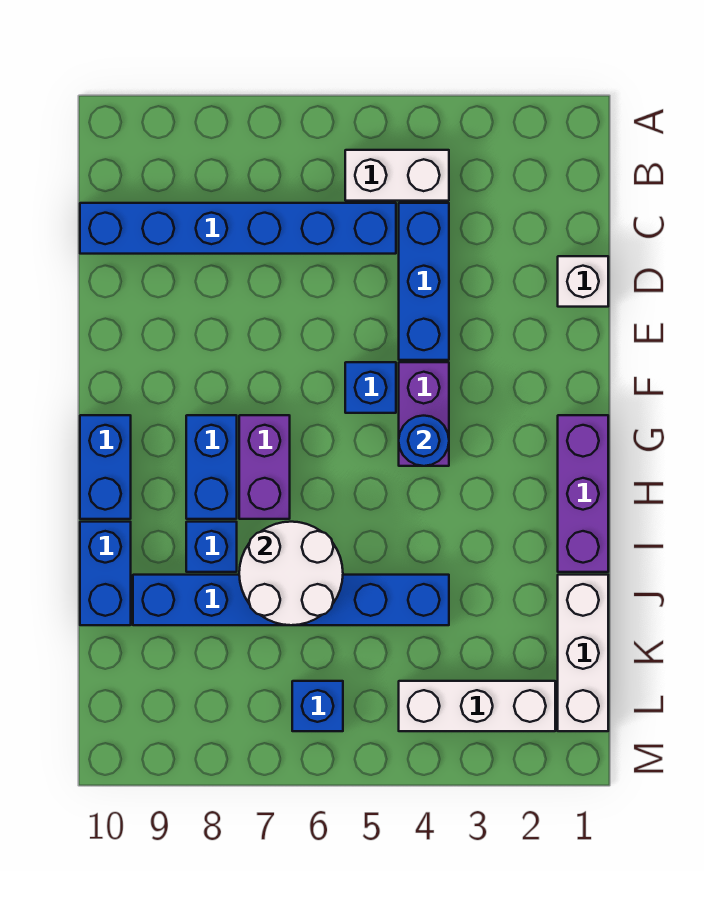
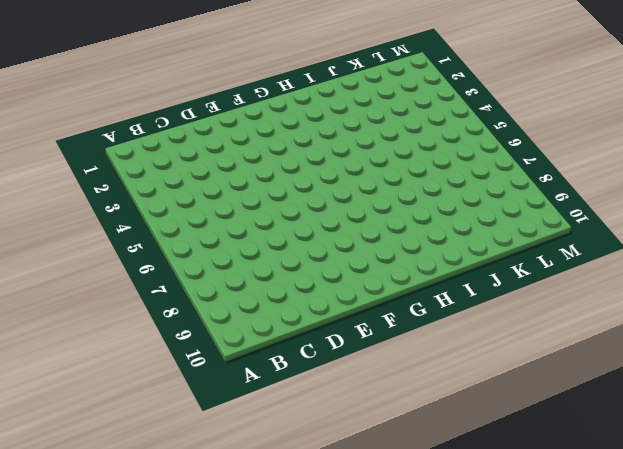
none -> white 1x2 brick [345,150,449,201]
none -> blue 1x3 brick [399,203,449,360]
none -> blue 1x6 brick [80,203,396,254]

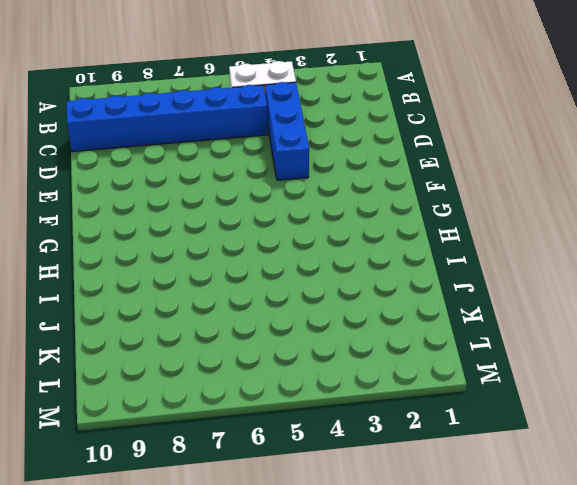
none -> white 1x1 brick [558,256,608,307]
none -> purple 1x2 brick [399,362,449,466]
none -> blue 1x1 brick [345,362,396,413]

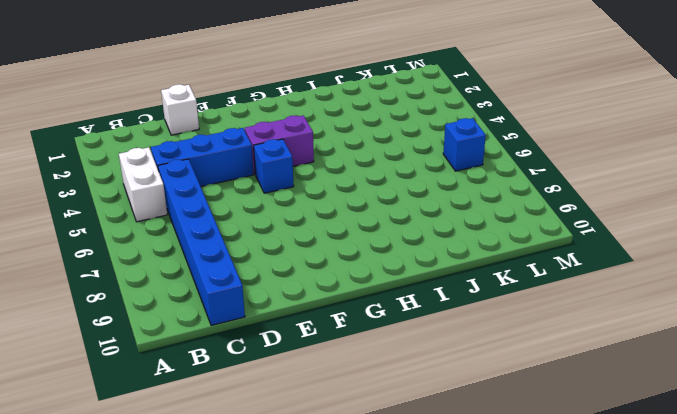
none -> purple 1x3 brick [558,415,608,572]
none -> purple 1x2 brick [239,415,290,519]
none -> blue 1x2 brick [186,415,237,519]

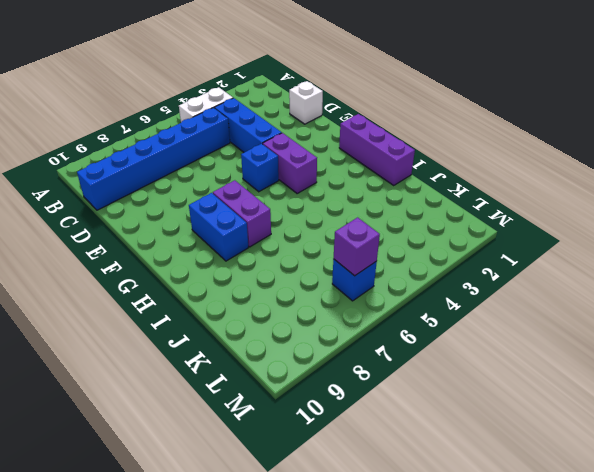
purple 1x1 brick [334,217,380,276] -> none
none -> blue 1x2 brick [80,415,131,519]
none -> blue 1x1 brick [186,522,237,572]
none -> blue 1x2 brick [80,522,131,625]

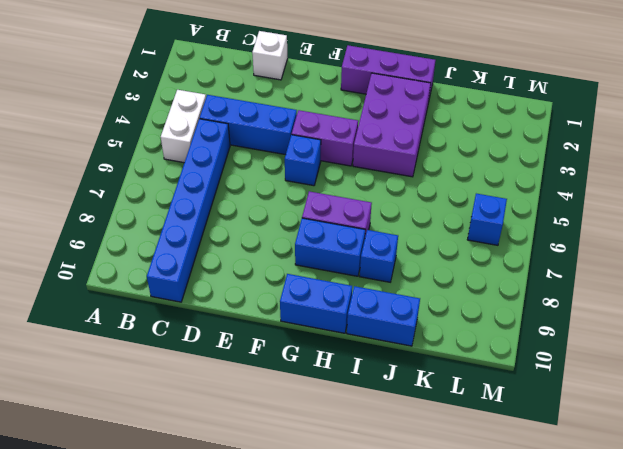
purple 2x3 brick [353,73,431,177] -> none
none -> white 1x3 brick [558,575,608,731]
none -> blue 1x6 brick [133,575,449,625]
none -> white 1x3 brick [399,681,555,731]

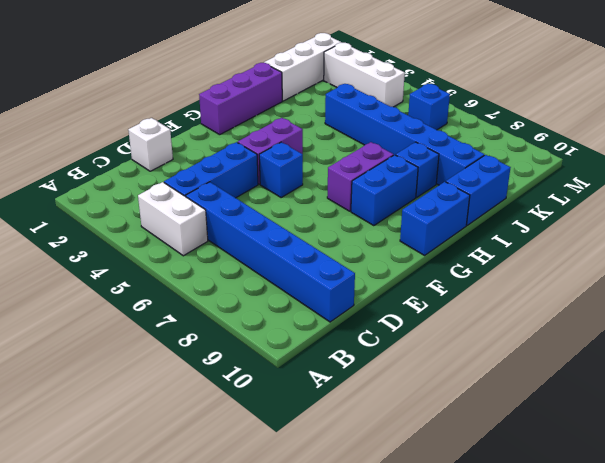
none -> blue 1x1 round brick [399,416,449,466]
none -> white 2x2 round brick [239,522,343,625]

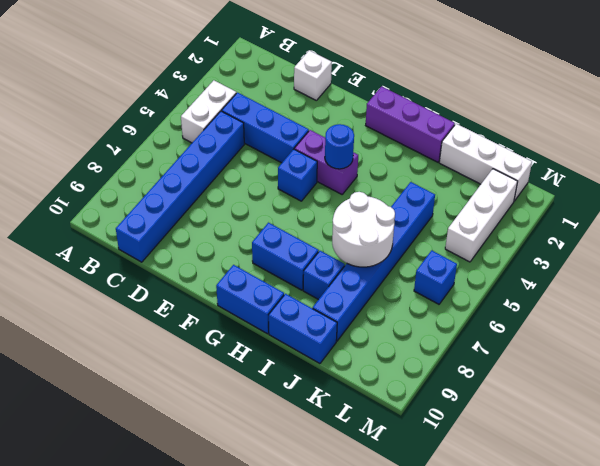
none -> purple 1x2 brick [239,415,290,519]

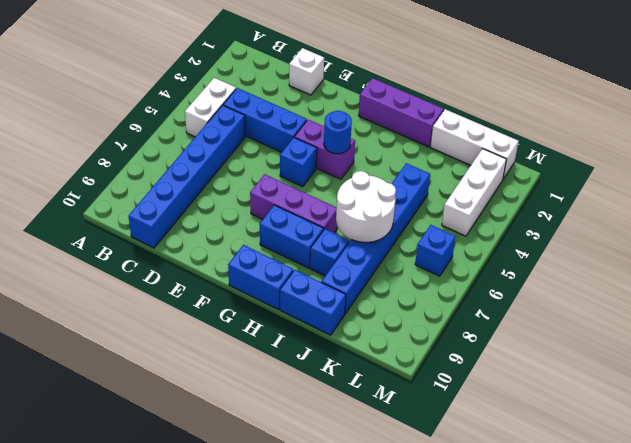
purple 1x3 brick [250,174,337,233] -> purple 1x2 brick [239,415,290,519]

